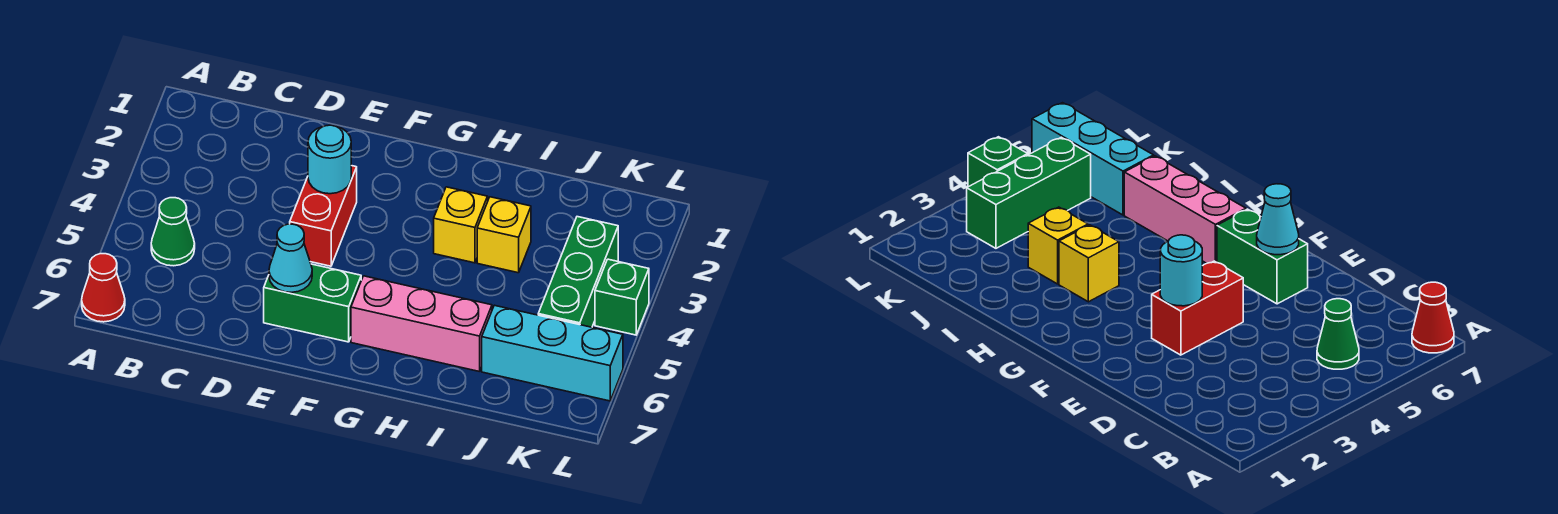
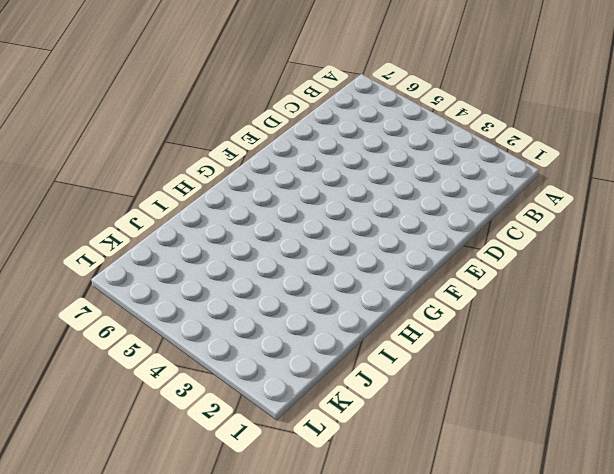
none -> red 1x1 cone [82,254,125,322]
none -> green 1x1 cone [151,198,195,266]
none -> red 1x2 brick [290,166,357,266]

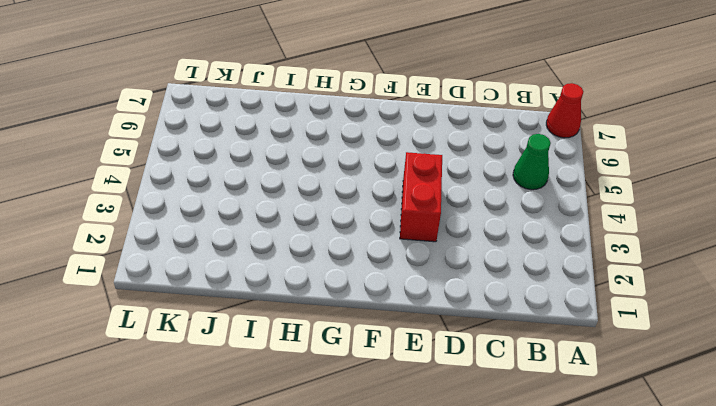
none -> green 1x2 brick [264,264,361,342]
none -> pink 1x3 brick [351,276,492,371]
none -> yellow 1x1 brick [434,187,488,263]

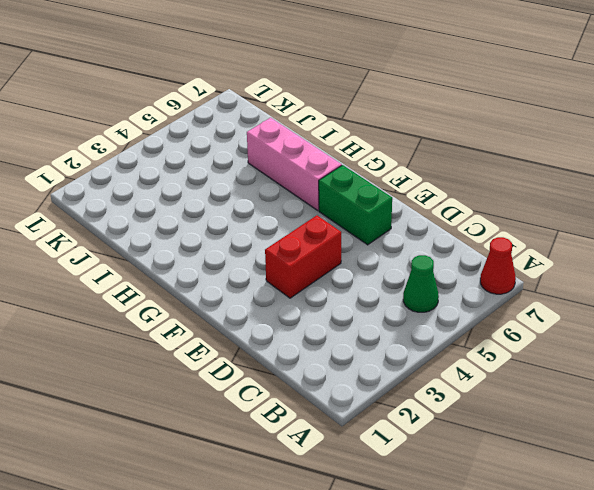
none -> yellow 1x1 brick [434,187,488,263]
none -> yellow 1x1 brick [477,197,531,273]
none -> cyan 1x3 brick [482,305,623,401]

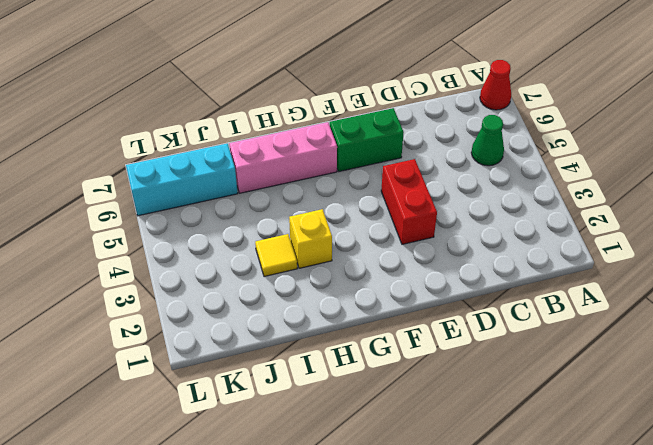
yellow 1x1 tile [255,234,297,277] -> yellow 1x1 brick [477,197,531,273]
none -> green 1x3 brick [538,217,618,327]
none -> green 1x1 brick [595,259,649,335]
none -> cyan 1x1 round brick [308,125,351,194]

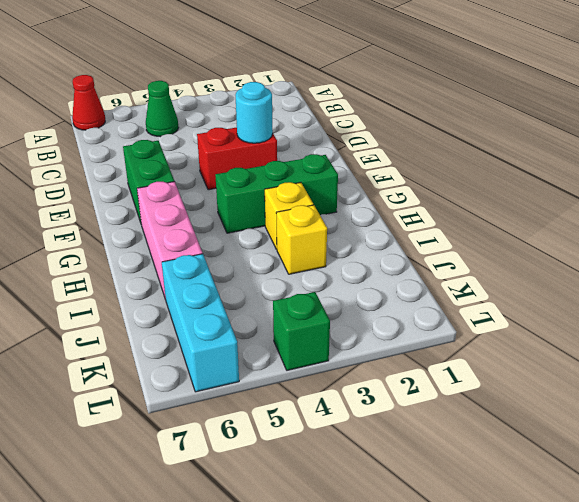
green 1x3 brick [215,154,338,233] -> green 1x3 brick moved to [538,217,618,327]
none -> cyan 1x1 cone [269,224,312,292]

